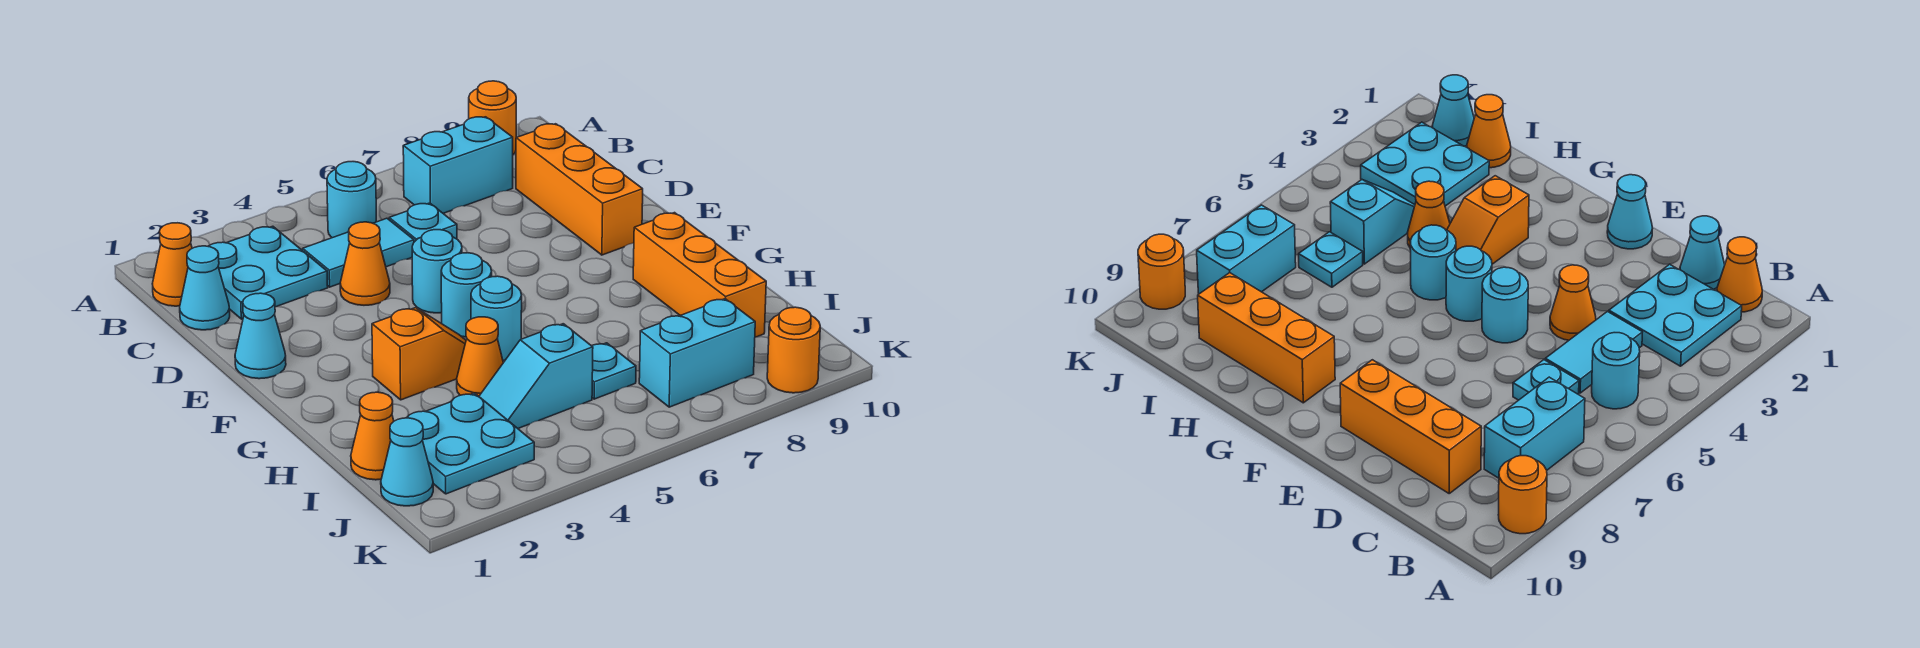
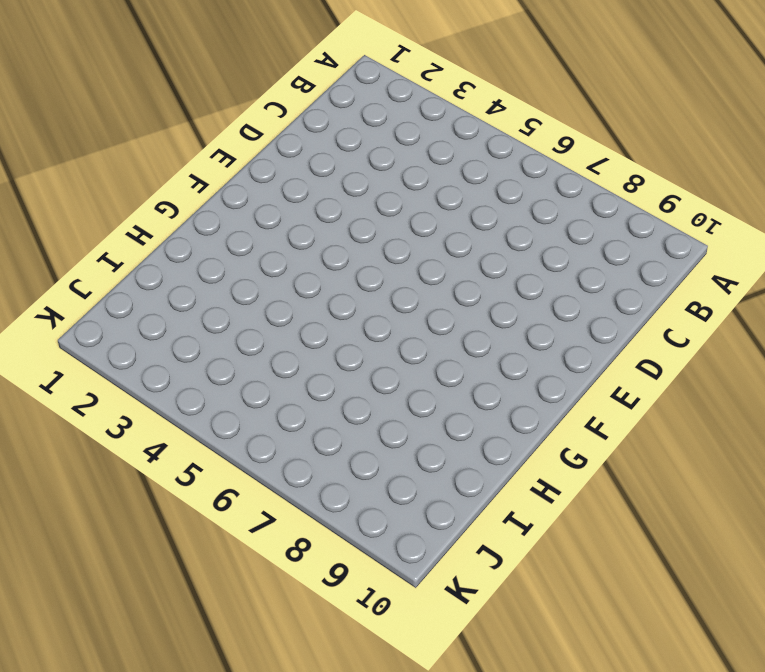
none -> orange 1x1 round brick [469,81,516,154]
none -> orange 1x1 cone [152,223,192,306]
none -> cyan 2x2 plate [208,226,328,319]

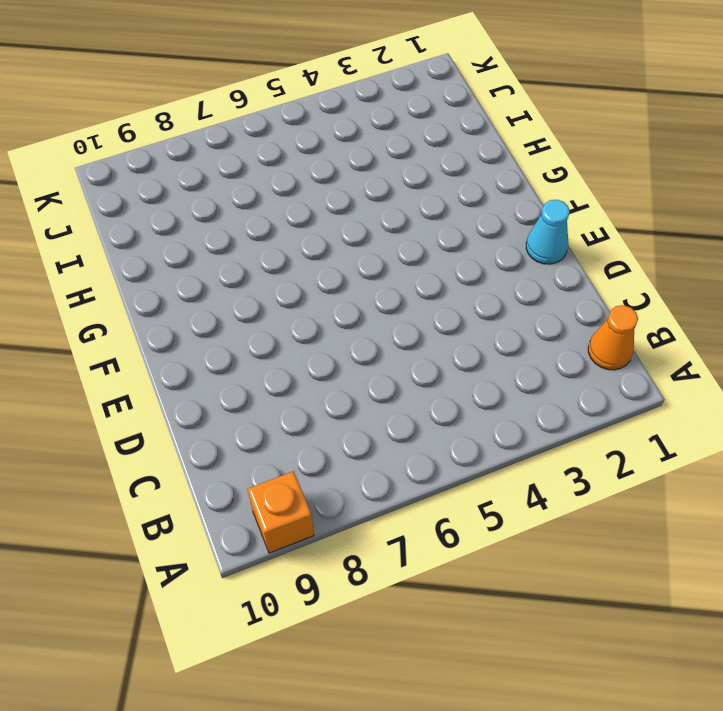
orange 1x1 brick [248,471,314,553] -> orange 1x1 round brick [469,81,516,154]
none -> cyan 2x2 plate [208,226,328,319]
none -> cyan 1x1 round brick [327,162,376,238]
none -> cyan 1x2 brick [403,117,513,213]

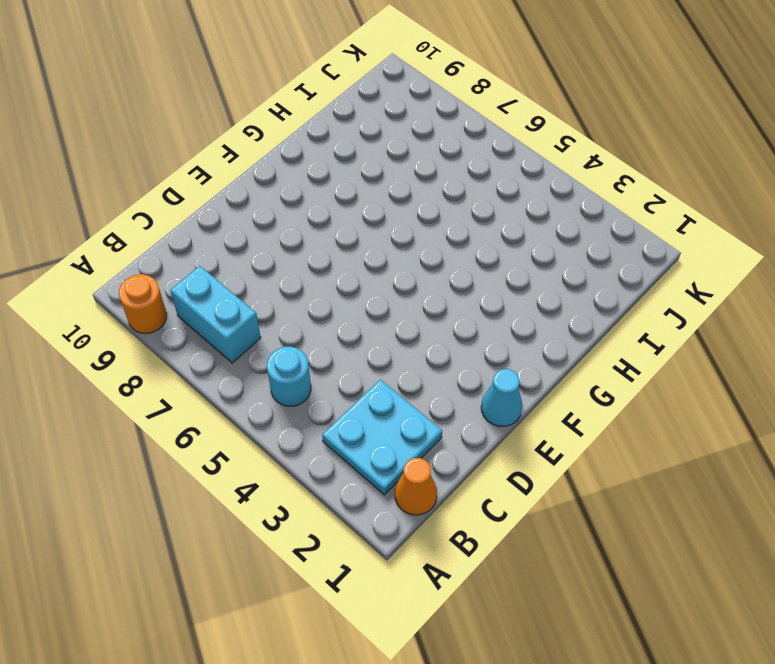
none -> cyan 1x1 cone [180,246,230,330]
none -> cyan 1x2 tile [303,218,414,287]
none -> cyan 1x1 plate [389,203,457,242]

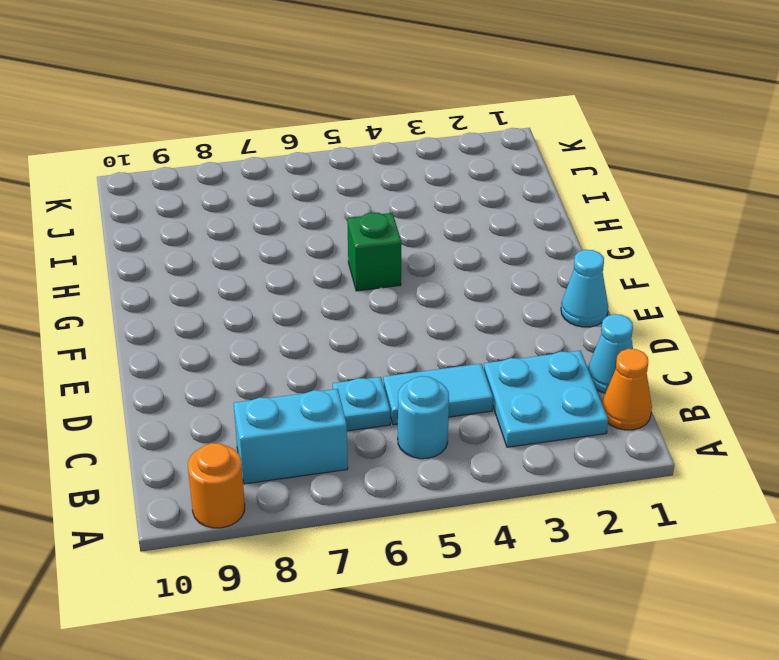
green 1x1 brick [347,212,401,291] -> cyan 1x1 round brick [471,276,522,361]
none -> orange 1x3 brick [516,124,643,255]
none -> orange 1x1 cone [340,222,390,305]
none -> cyan 1x1 round brick [412,230,462,313]

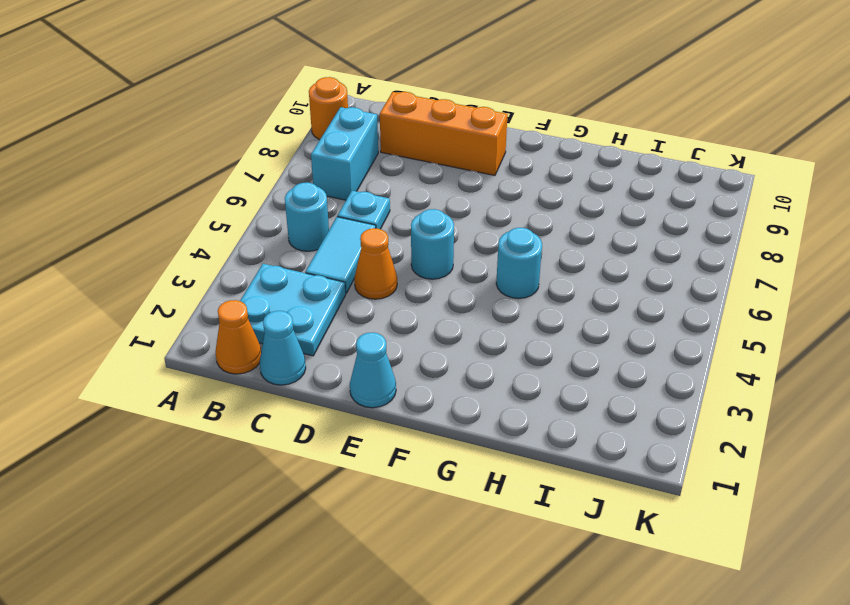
none -> cyan 1x1 round brick [441,253,492,337]
none -> orange 1x2 slope [372,308,466,400]
none -> orange 1x3 brick [633,213,766,337]

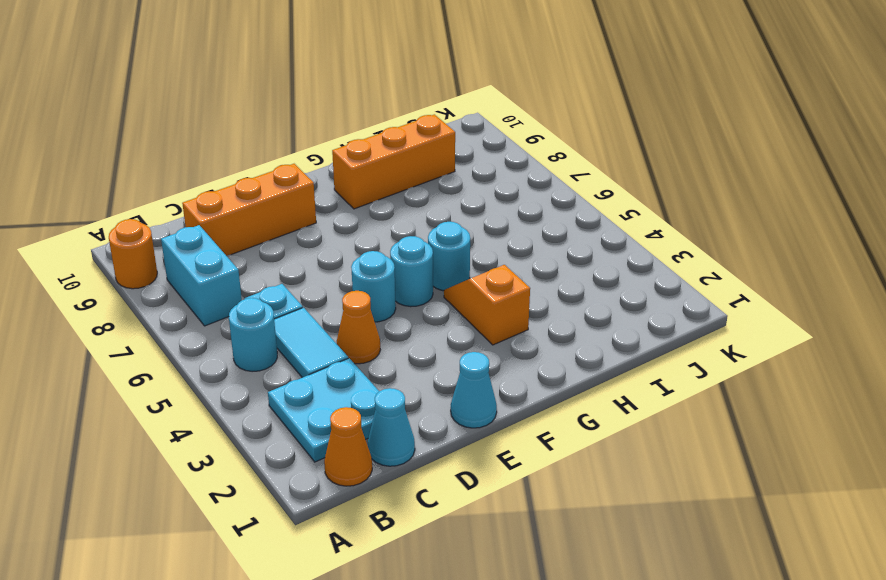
none -> orange 1x1 cone [457,317,503,396]
none -> orange 1x1 cone [351,392,394,480]
none -> cyan 2x2 plate [407,393,534,494]

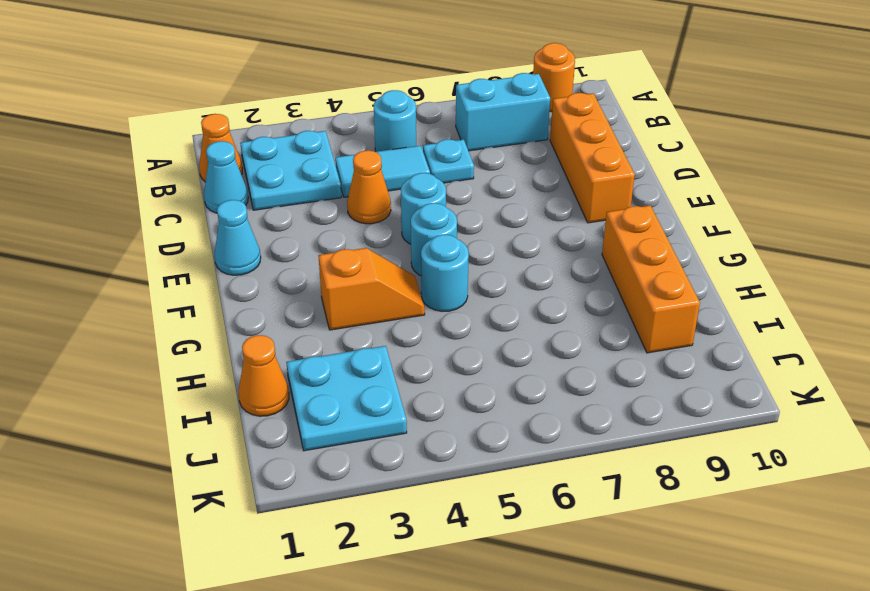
none -> orange 1x1 cone [457,317,503,396]
none -> cyan 1x2 slope [479,324,593,428]
none -> cyan 1x1 plate [592,343,636,399]

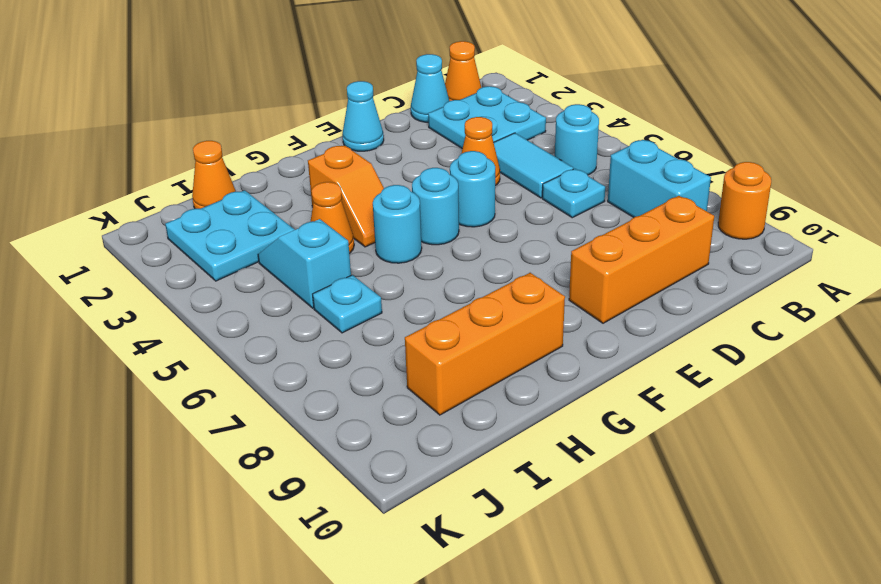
none -> cyan 1x1 cone [381,418,433,506]
none -> cyan 1x2 brick [639,299,755,407]
none -> orange 1x1 round brick [767,307,820,393]

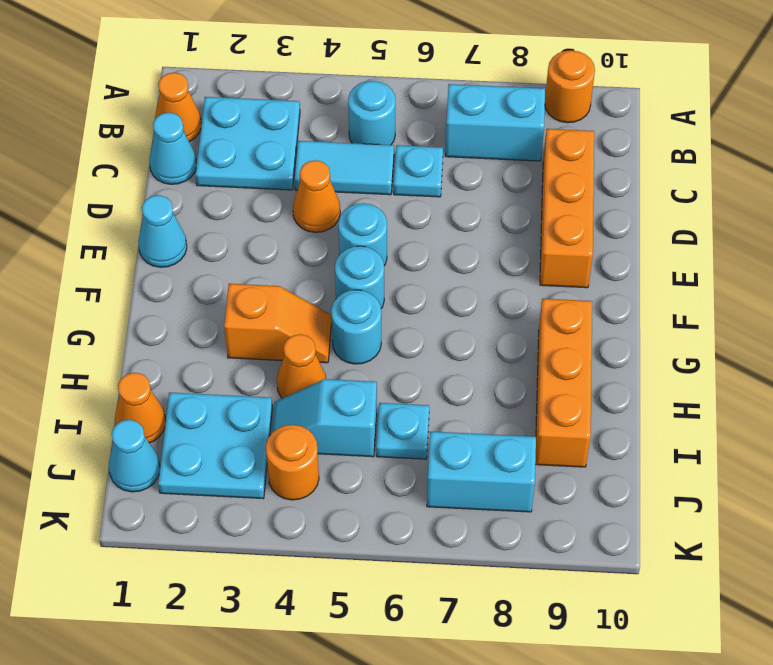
orange 1x1 round brick [266,425,319,500] -> orange 1x1 round brick moved to [767,307,820,393]

